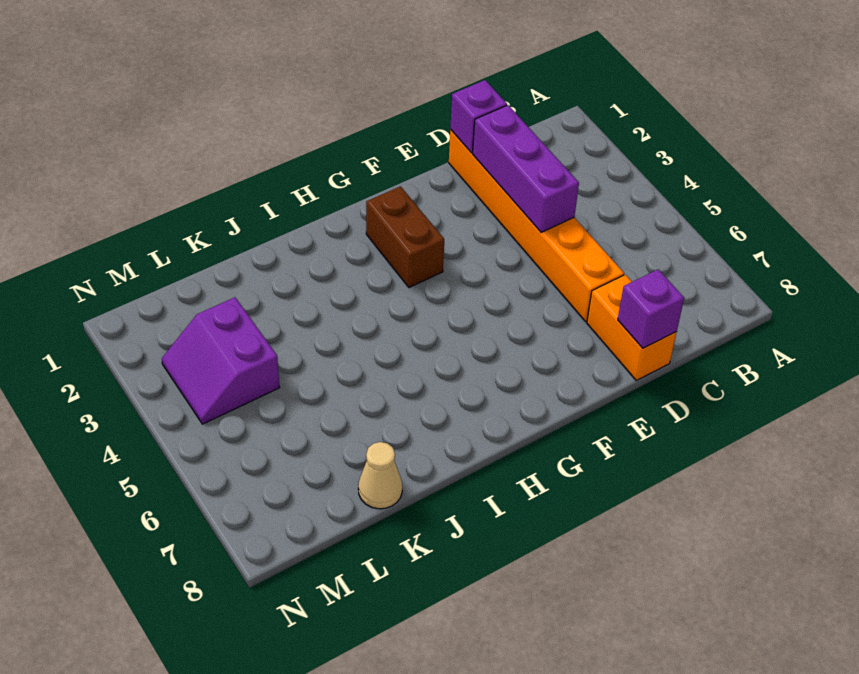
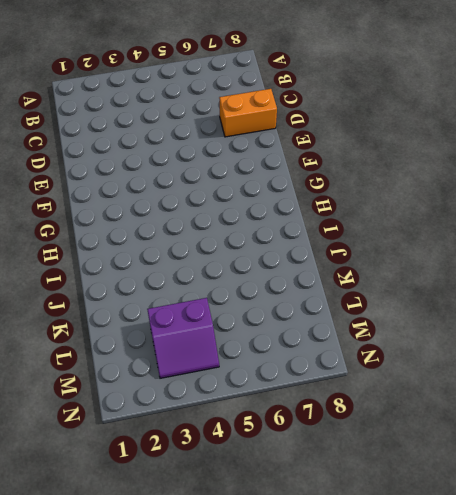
none -> orange 1x6 brick [449,130,624,321]
none -> brown 1x2 brick [366,186,444,288]

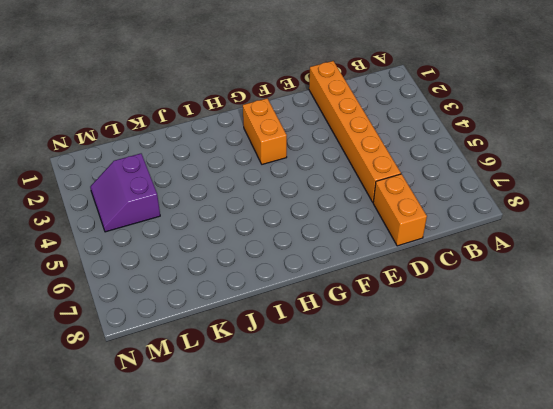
orange 1x2 brick [243,98,287,164] -> brown 1x2 brick [366,186,444,288]
none -> tan 1x1 cone [358,442,402,509]
none -> purple 1x1 brick [450,80,507,153]

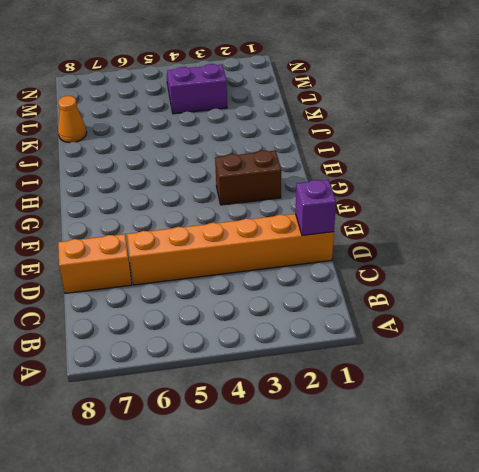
orange 1x1 cone [58,96,87,143] -> tan 1x1 cone [358,442,402,509]
none -> purple 1x3 brick [473,105,579,232]
none -> purple 1x1 brick [618,269,684,348]

